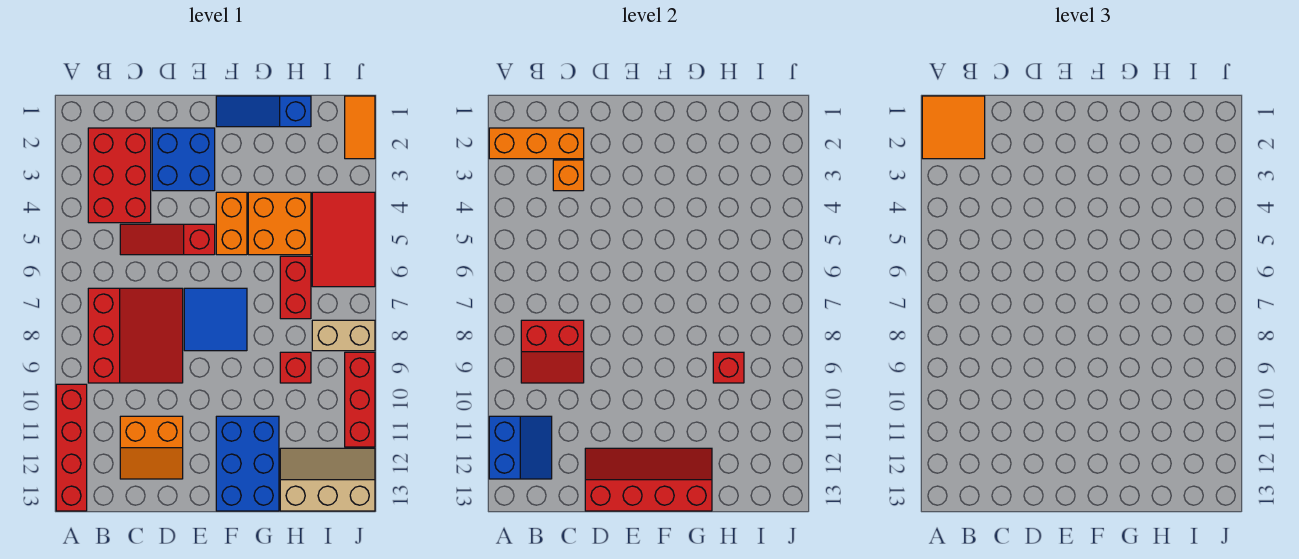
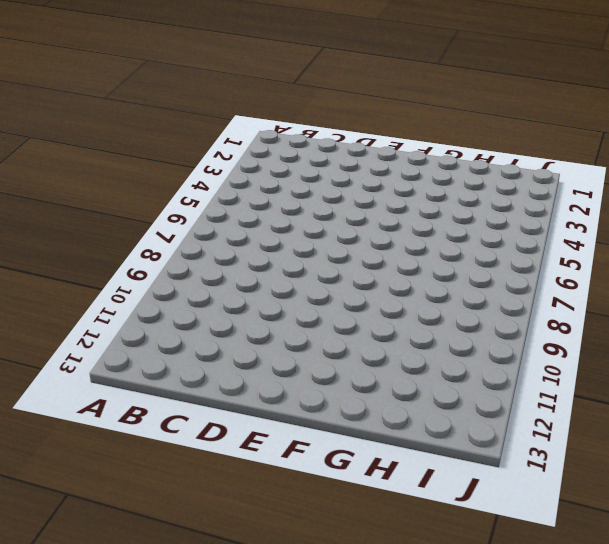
none -> red 1x4 brick [56,384,87,511]
none -> red 2x3 brick [88,128,151,223]
none -> red 3x3 slope [88,288,183,383]

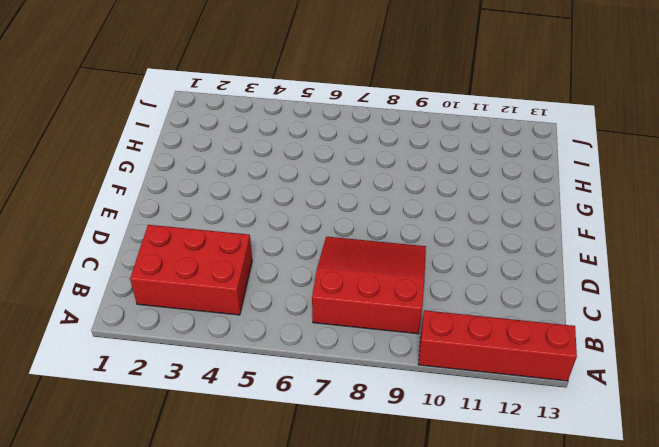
none -> red 1x3 slope [120,224,215,255]
none -> orange 2x2 slope [120,416,183,479]
none -> blue 2x2 brick [152,128,215,191]

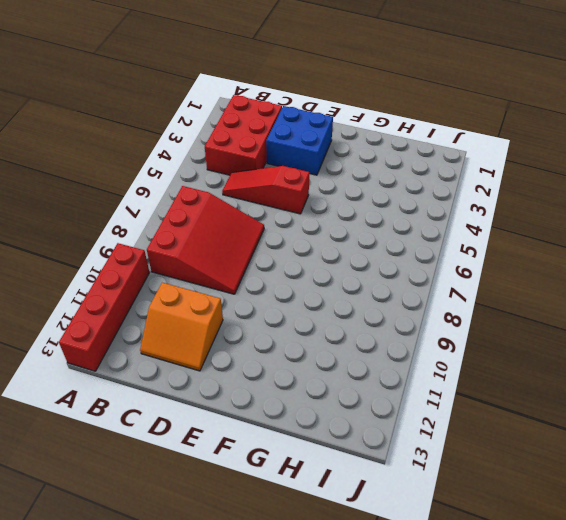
none -> blue 2x2 tile [184,288,247,351]
none -> blue 1x3 slope [216,96,311,127]
none -> orange 1x2 brick [216,192,247,255]

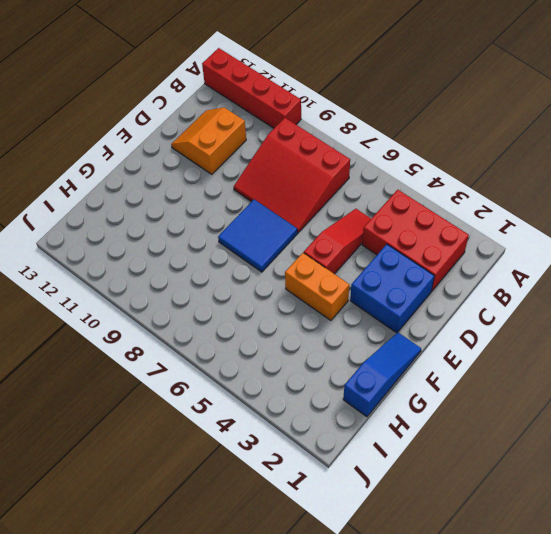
none -> blue 2x3 brick [216,416,279,511]
none -> orange 2x2 brick [248,192,311,255]
none -> red 1x2 brick [280,256,311,319]

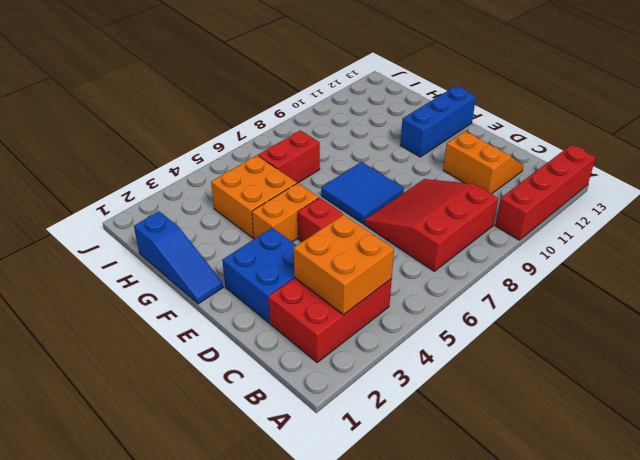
orange 2x2 brick [294,214,394,315] -> orange 1x1 brick [553,160,584,191]
blue 1x3 brick [400,86,476,157] -> blue 2x3 brick [216,416,279,511]
none -> red 1x1 brick [280,352,311,383]
none -> tan 2x3 slope [280,448,375,511]
none -> red 2x3 tile [312,192,375,287]

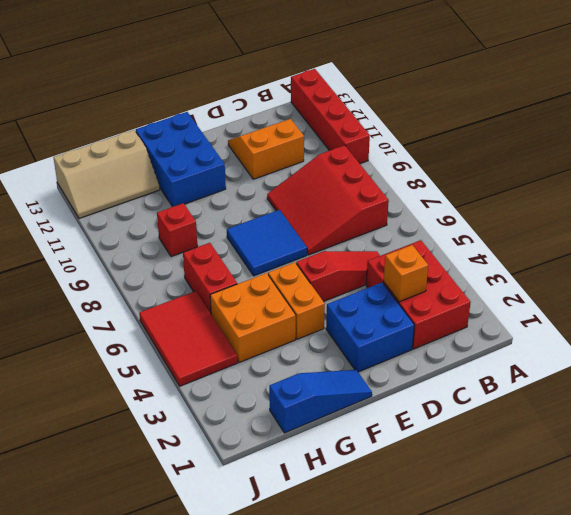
none -> tan 1x2 brick [312,320,375,351]
none -> orange 1x2 tile [345,96,375,159]
none -> red 1x3 brick [345,352,375,447]

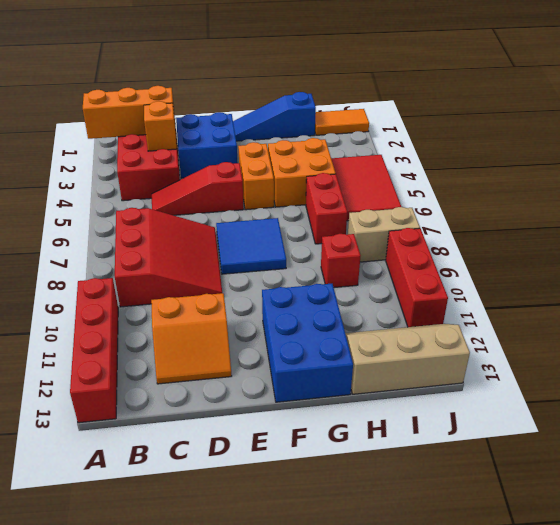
orange 1x2 tile [315,109,369,135] -> orange 1x2 tile turned to [345,96,375,159]
none -> blue 2x2 slope [489,416,552,479]
none -> red 2x2 slope [521,320,584,383]
none -> red 2x4 slope [585,448,712,511]

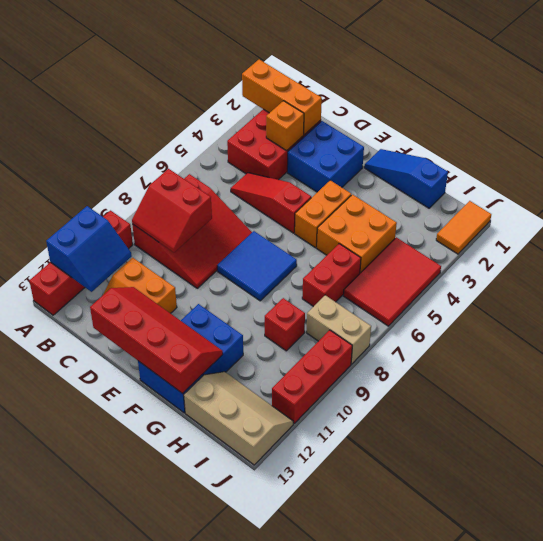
none -> red 1x1 brick [713,352,744,383]
none -> orange 2x2 tile [922,96,985,159]

